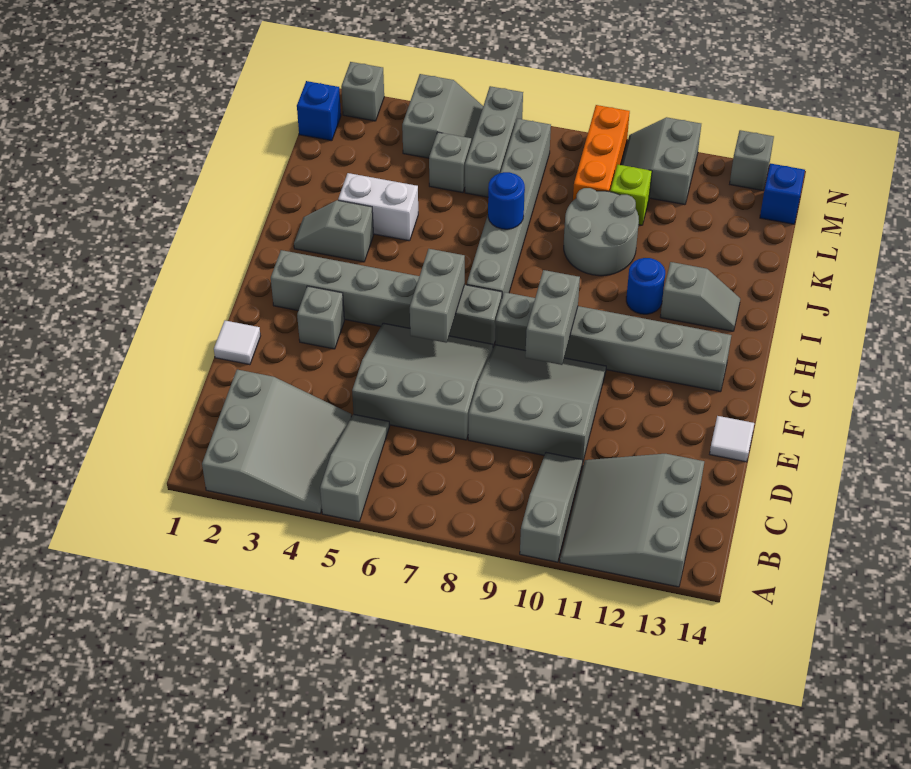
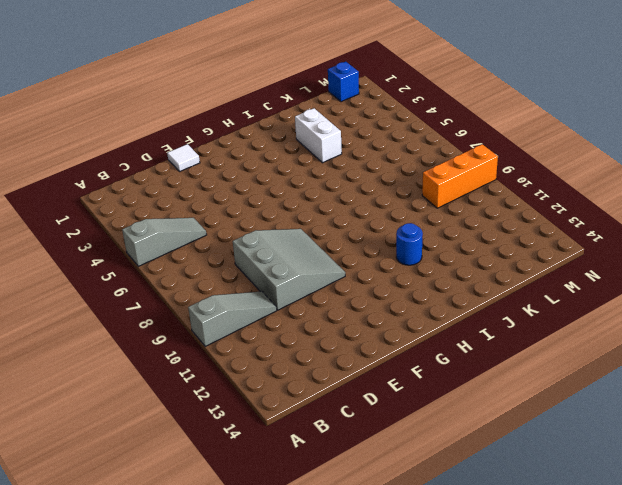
none -> grey 3x3 slope [202,370,351,514]
none -> grey 3x3 slope [560,454,704,587]
none -> grey 3x3 slope [352,323,493,440]
none -> white 1x1 tile [710,416,754,462]

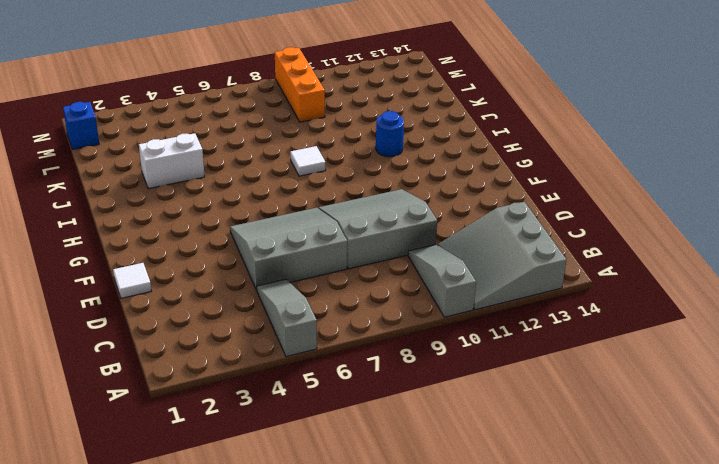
white 1x1 tile [290,146,326,176] -> white 1x1 tile moved to [710,416,754,462]
none -> grey 3x3 slope [202,370,351,514]
none -> grey 1x1 brick [297,286,344,349]
none -> grey 1x6 brick [271,250,502,347]
none -> grey 1x6 brick [495,292,731,392]

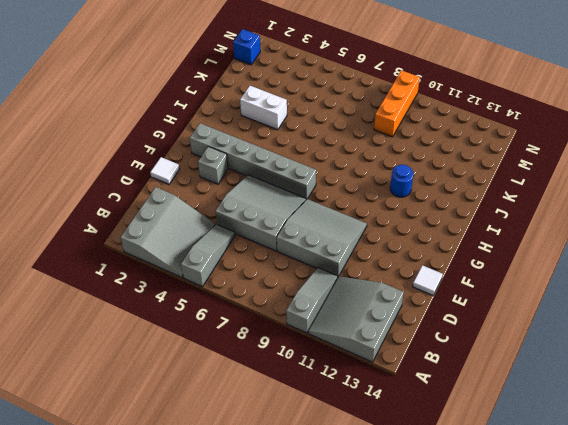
none -> grey 1x6 brick [495,292,731,392]
none -> grey 1x6 brick [467,119,551,297]
none -> grey 1x2 slope [294,200,373,262]
none -> grey 1x2 slope [660,262,740,331]

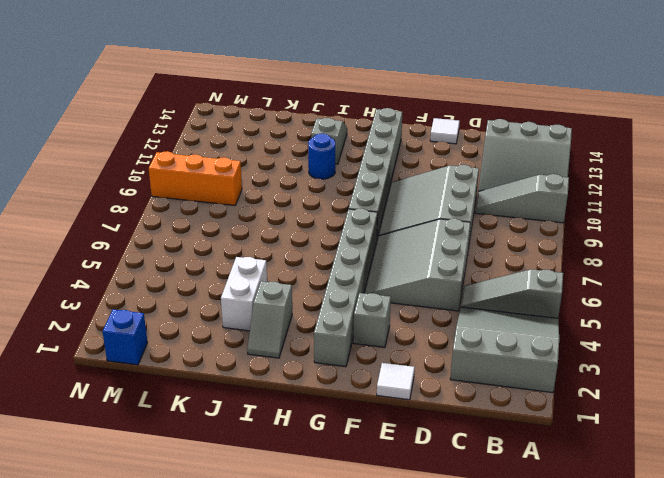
none -> grey 1x6 brick [467,119,551,297]
none -> grey 2x2 round brick [564,188,639,276]
none -> grey 1x1 brick [429,132,471,193]
none -> grey 1x3 brick [465,86,523,197]

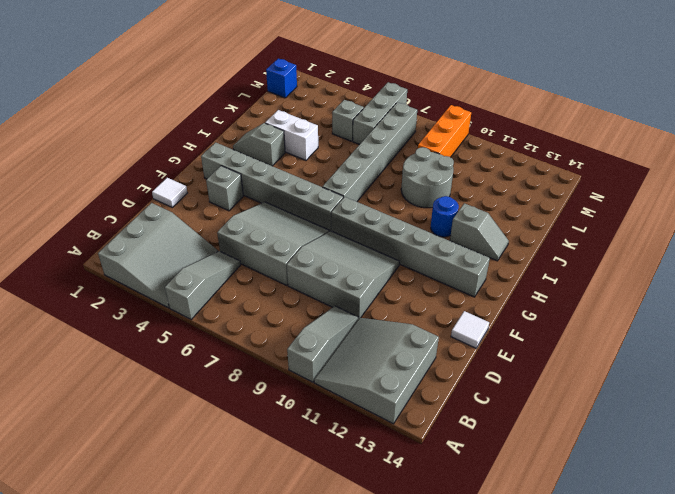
none -> lime 1x1 brick [610,165,652,225]
none -> grey 2x2 slope [402,74,483,158]
none -> grey 2x2 slope [622,117,701,205]
none -> blue 1x1 brick [760,163,805,224]

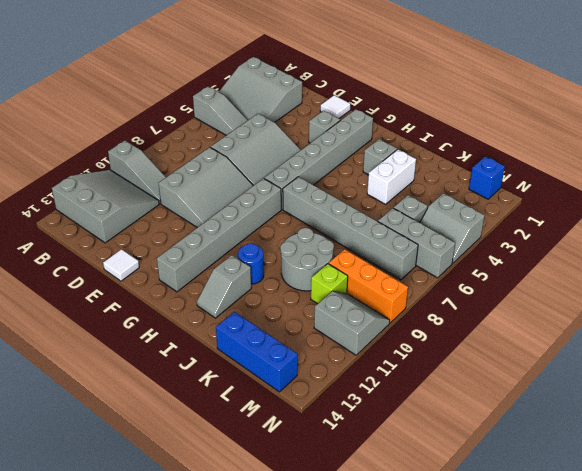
blue 1x3 brick [216,312,298,392] -> blue 1x1 brick [760,163,805,224]
none -> grey 1x1 brick [341,62,384,121]
none -> grey 1x1 brick [730,130,774,191]
none -> grey 1x2 brick [410,249,465,343]
none -> grey 1x2 brick [525,270,580,365]

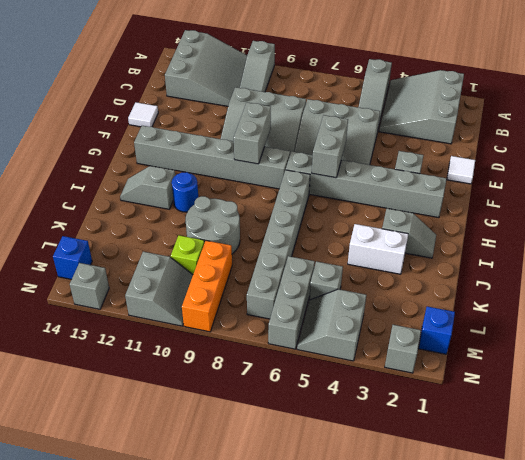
none -> blue 1x1 round brick [488,172,525,229]

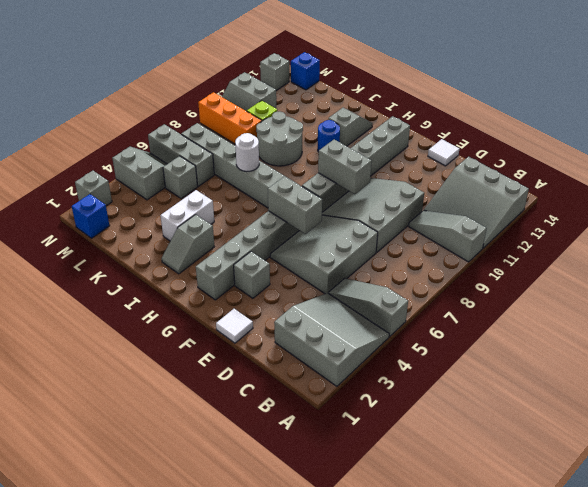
white 1x1 round brick [235,133,259,172] -> blue 1x1 round brick [488,172,525,229]

